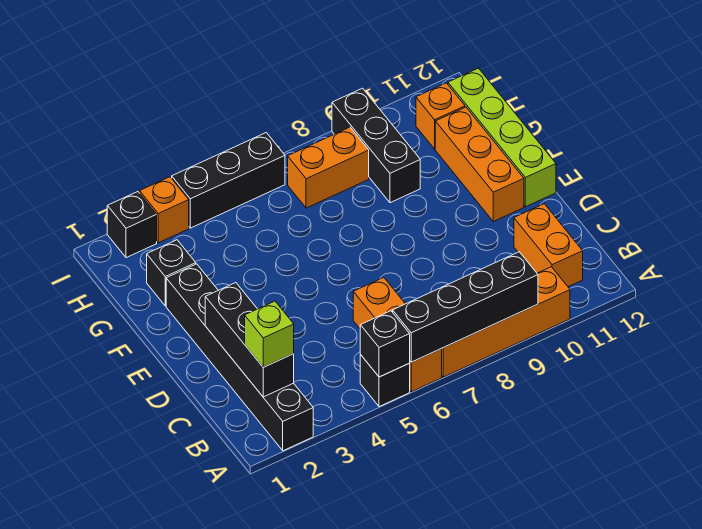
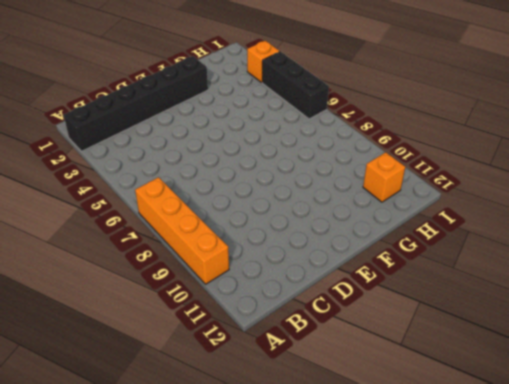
none -> black 1x1 brick [360,355,410,407]
none -> orange 1x3 brick [353,277,442,392]
none -> orange 1x2 brick [514,204,583,287]

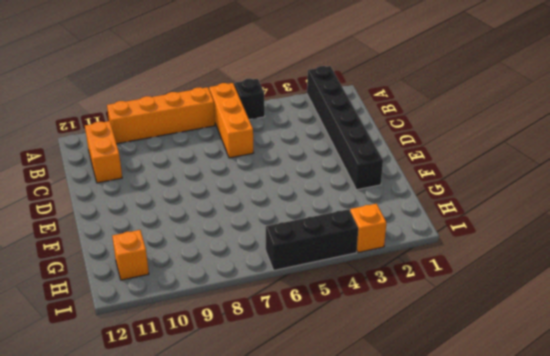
none -> orange 1x3 brick [435,107,524,222]
none -> lime 1x4 brick [448,68,556,207]
none -> black 1x1 brick [147,240,196,306]

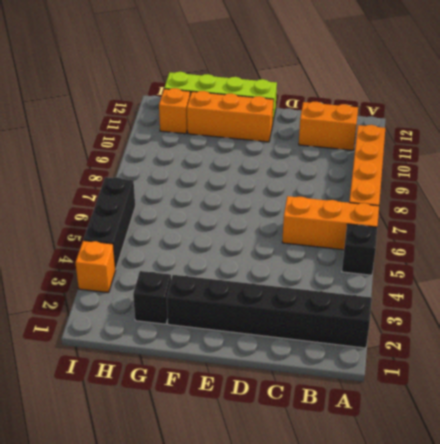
none -> black 1x3 brick [332,88,420,203]
none -> orange 1x2 brick [288,127,369,208]
none -> black 1x1 brick [107,192,157,258]

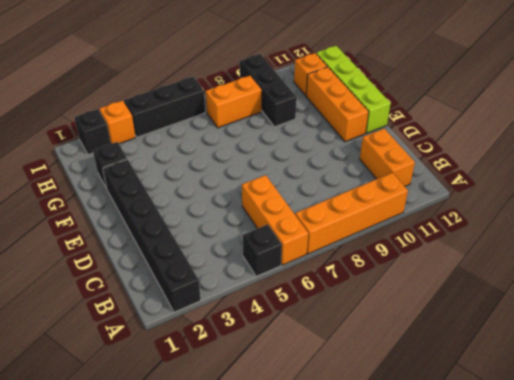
none -> black 1x1 brick [360,311,410,377]
none -> black 1x4 brick [393,252,538,362]
none -> black 1x3 brick [205,283,294,397]

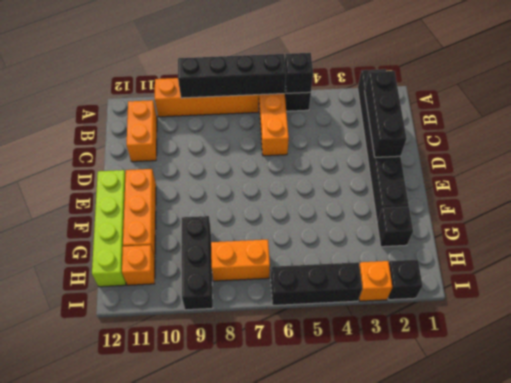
none -> lime 1x1 brick [245,301,294,367]

